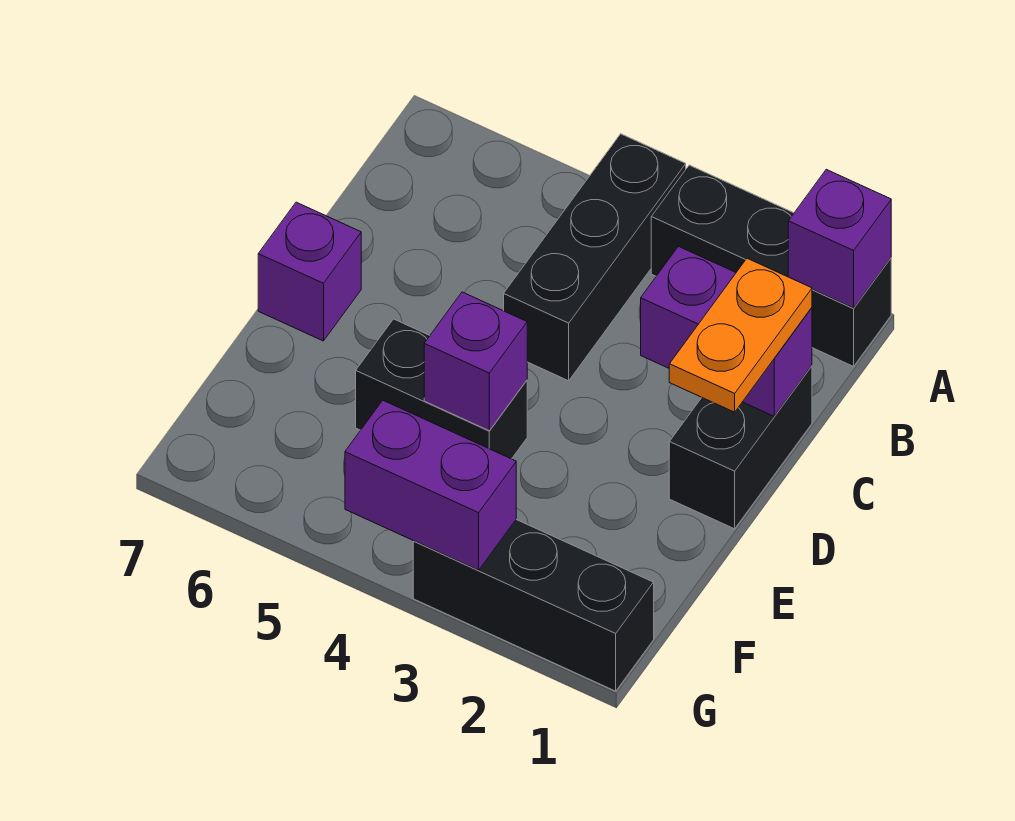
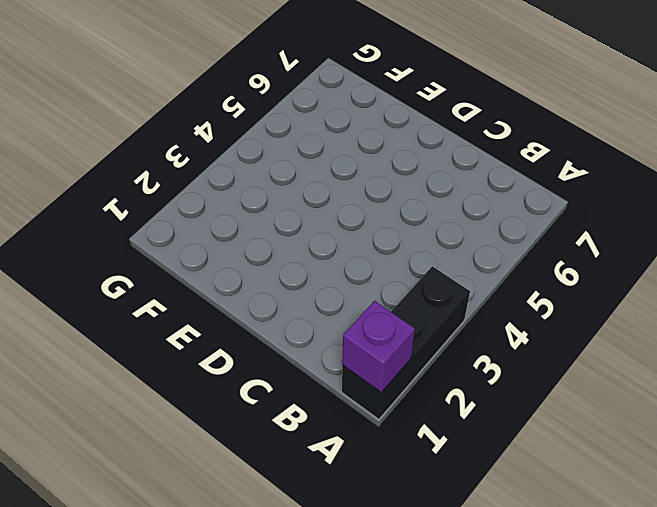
none -> black 1x3 brick [504,134,686,381]
none -> black 1x2 brick [669,366,812,529]

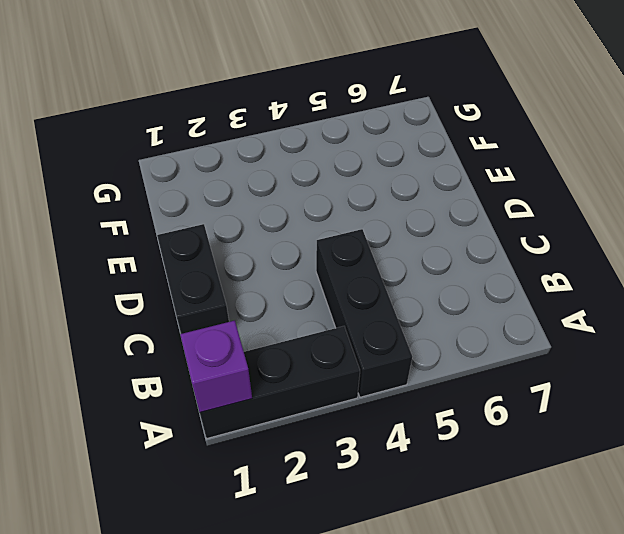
none -> purple 1x1 brick [258,202,361,341]
none -> black 1x2 brick [356,319,527,459]

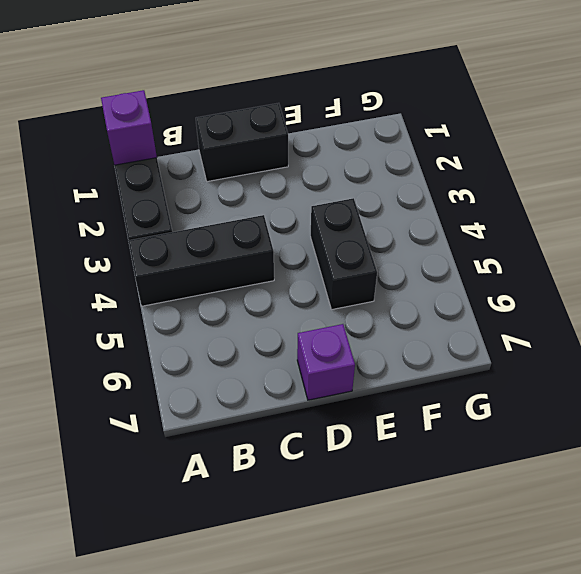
none -> black 1x3 brick [413,520,654,691]
none -> purple 1x2 brick [641,246,812,416]

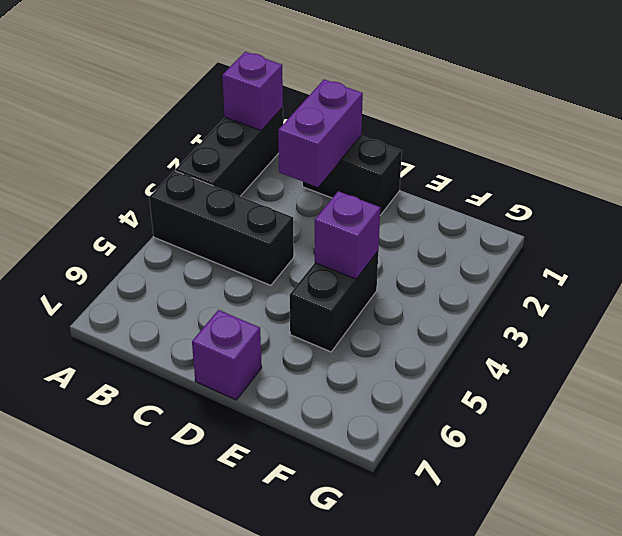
none -> black 1x3 brick [413,520,654,691]
none -> purple 1x2 brick [345,400,516,570]

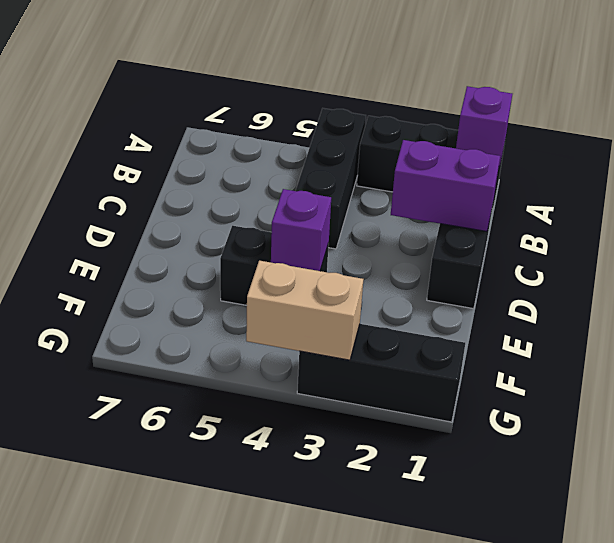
tan 1x2 brick [246,261,363,360] -> purple 1x2 brick [345,400,516,570]
none -> purple 1x1 brick [258,202,361,341]
none -> orange 1x2 plate [669,258,812,412]

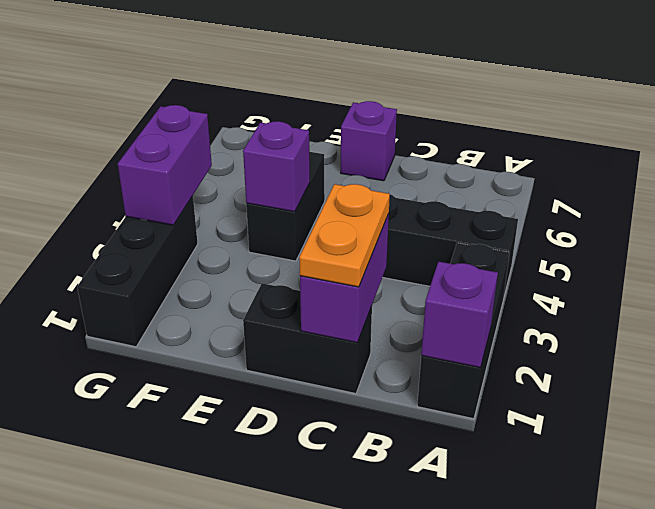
orange 1x2 plate [299,184,390,287] -> orange 1x2 plate turned to [669,258,812,412]

